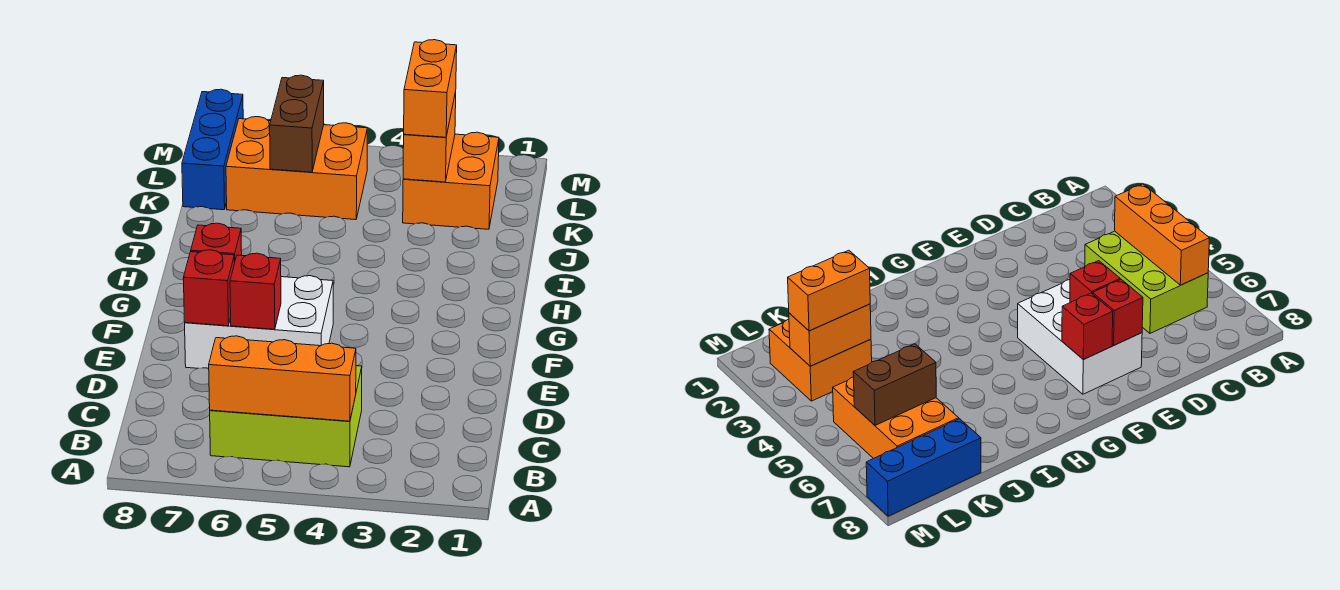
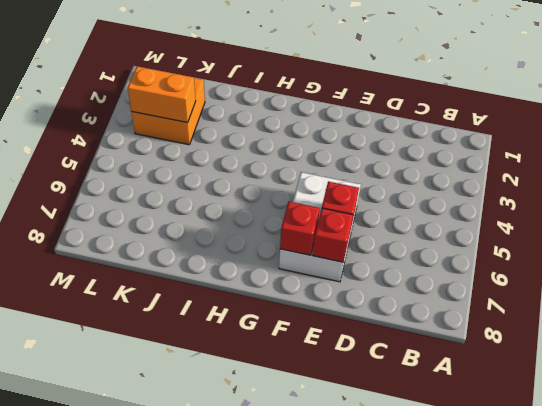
none -> lime 2x3 brick [210,366,362,467]
none -> orange 2x3 brick [226,117,367,220]
none -> blue 1x3 brick [182,89,243,210]

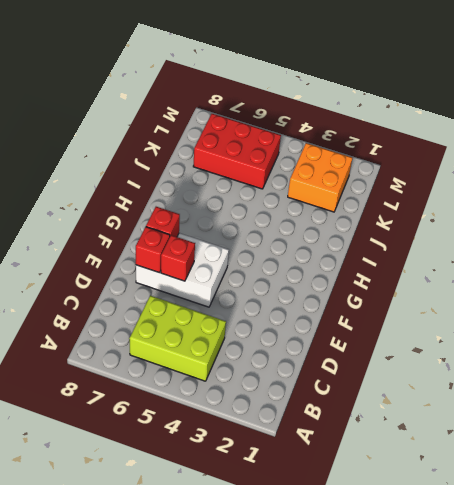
red 2x3 brick [193,114,281,189] -> orange 2x3 brick [226,117,367,220]
none -> blue 1x3 brick [182,89,243,210]
none -> orange 1x3 brick [209,336,356,421]
none -> orange 1x2 brick [403,92,456,182]

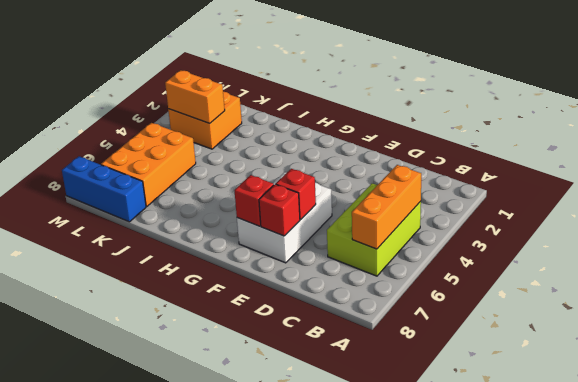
none -> brown 1x2 brick [270,75,324,172]
none -> orange 1x2 brick [404,40,457,137]

